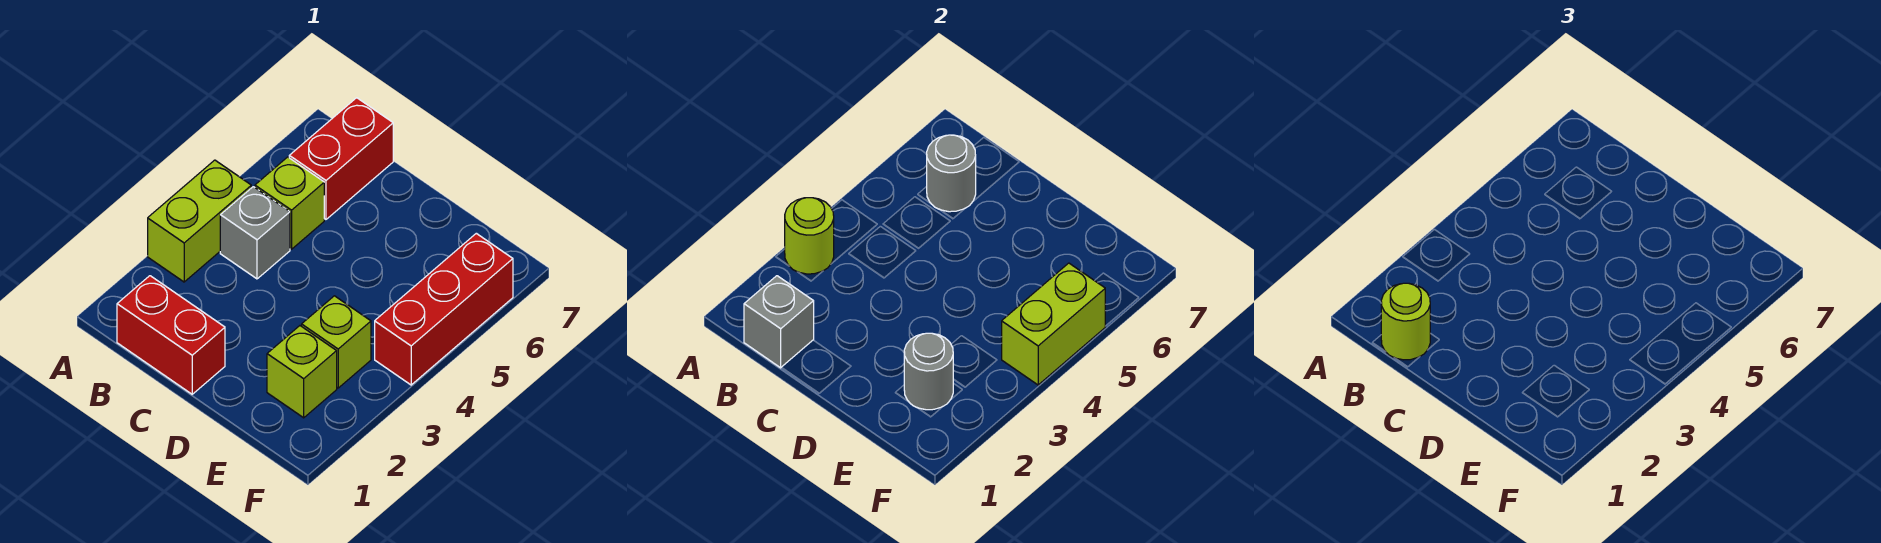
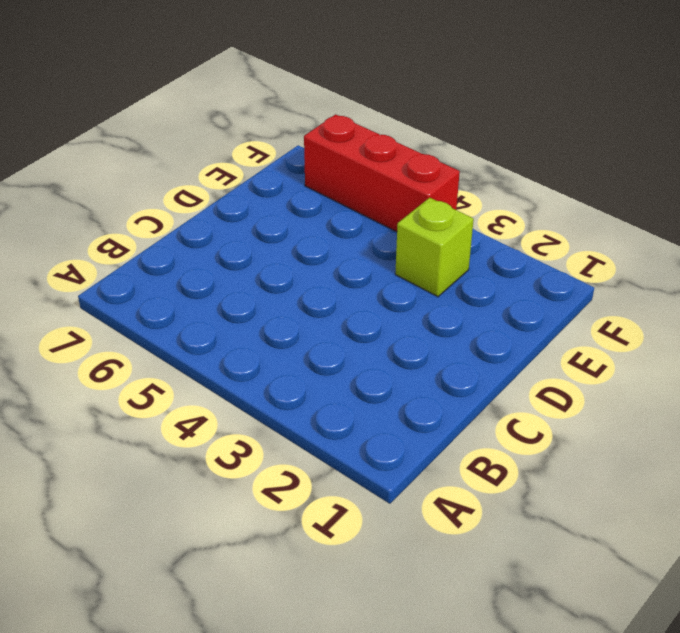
none -> lime 1x2 brick [148,160,251,282]
none -> red 1x2 brick [117,276,225,394]
none -> grey 1x1 brick [220,187,290,279]

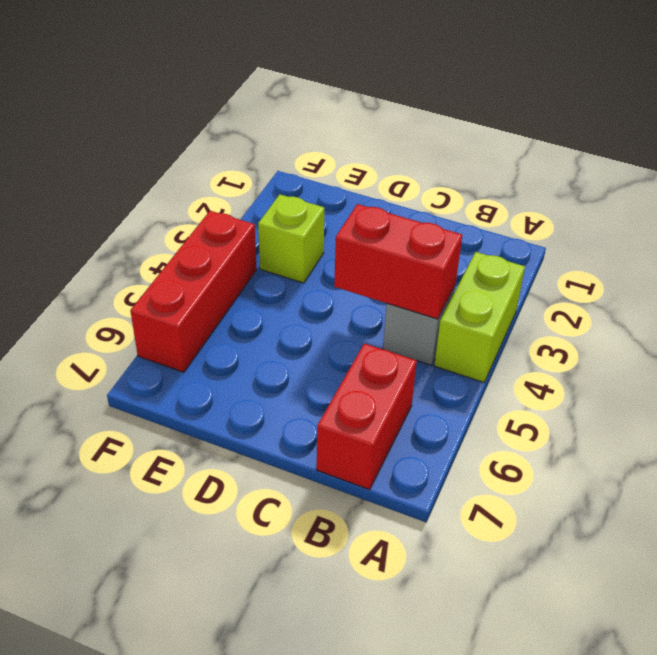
red 1x2 brick [334,204,462,319] -> red 1x2 brick moved to [117,276,225,394]
none -> lime 1x1 brick [255,157,324,249]
none -> lime 1x1 brick [267,326,337,418]
none -> lime 1x1 round brick [785,198,834,274]

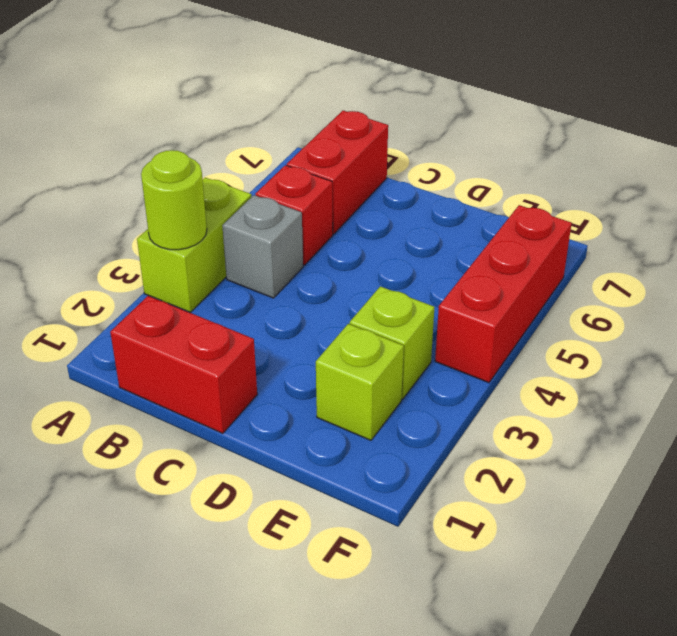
red 1x1 brick [255,165,333,265] -> lime 1x1 brick [255,157,324,249]
none -> grey 1x1 brick [744,276,814,368]
none -> grey 1x1 round brick [927,135,976,212]
none -> grey 1x1 round brick [904,333,953,410]

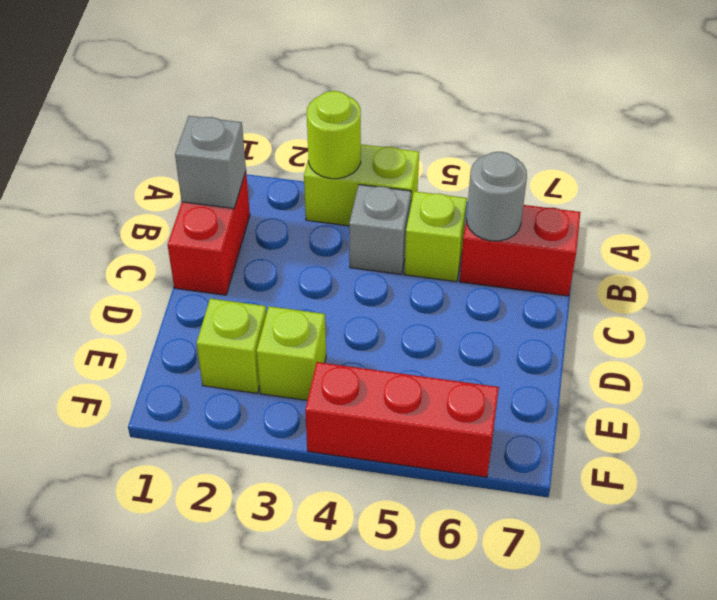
none -> grey 1x1 round brick [904,333,953,410]
none -> lime 1x2 brick [1002,263,1105,385]
none -> lime 1x1 round brick [1381,283,1430,360]

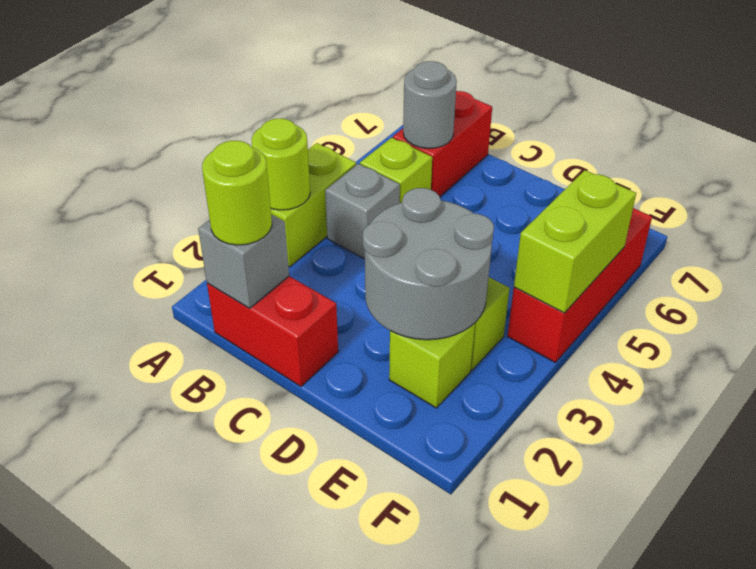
grey 2x2 round brick [363,188,494,340] -> grey 1x1 round brick [904,333,953,410]

